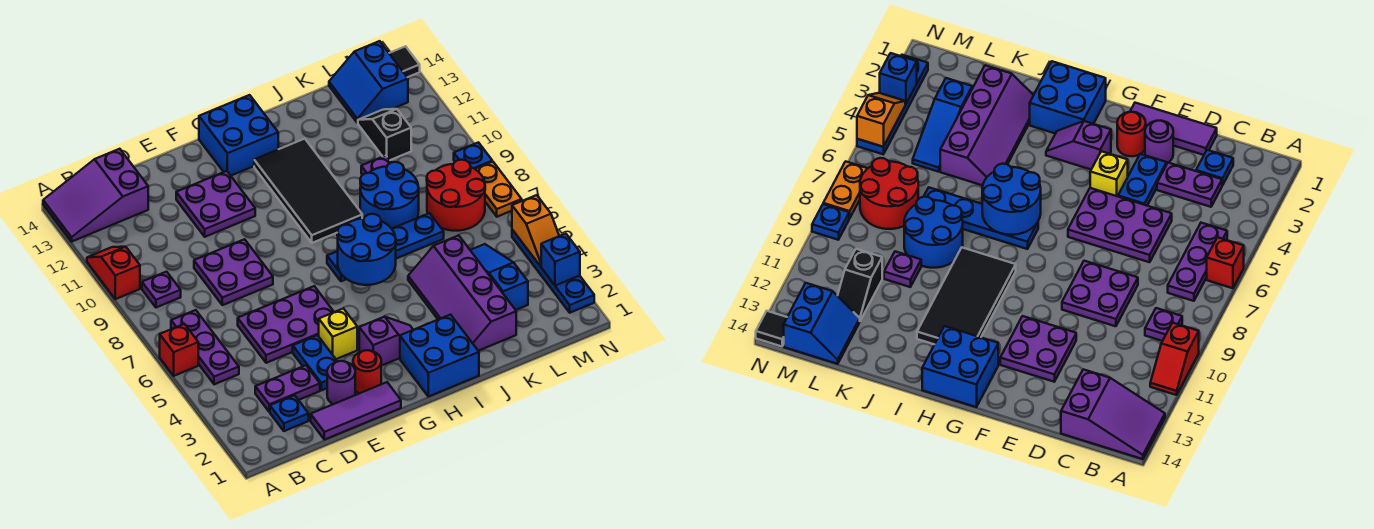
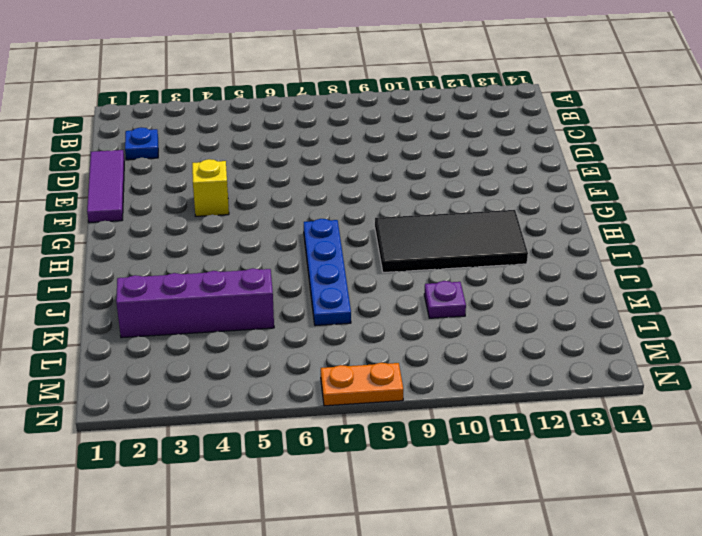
none -> red 1x1 brick [160,324,198,376]
none -> red 1x2 slope [87,247,140,299]
none -> purple 2x3 slope [43,149,148,241]
none -> purple 1x3 plate [171,310,239,384]

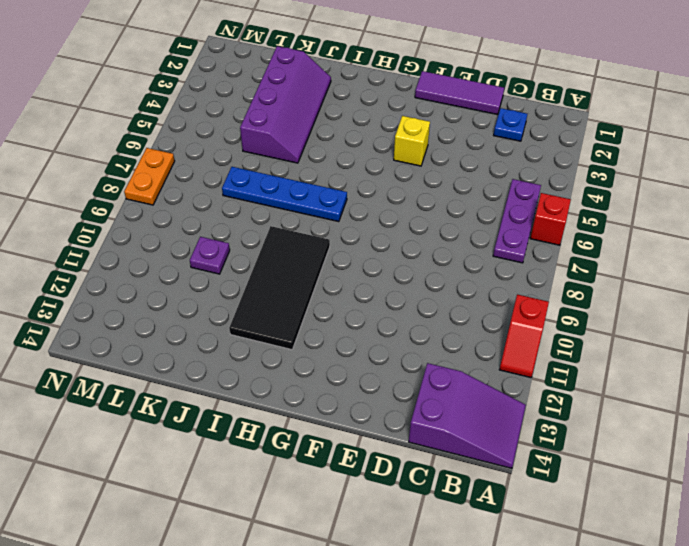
none -> purple 1x1 plate [142,272,181,308]
none -> purple 1x2 plate [255,365,320,412]
none -> purple 2x3 plate [238,286,334,363]
none -> purple 2x2 plate [194,239,273,305]

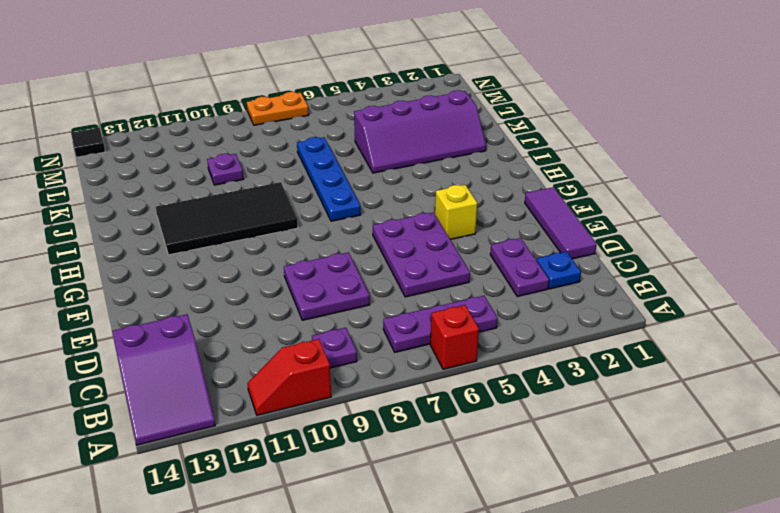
none -> purple 1x1 round brick [327,361,355,404]
none -> blue 1x2 plate [293,335,338,390]
none -> purple 2x2 plate [176,171,255,237]
none -> red 1x1 round brick [353,350,381,393]

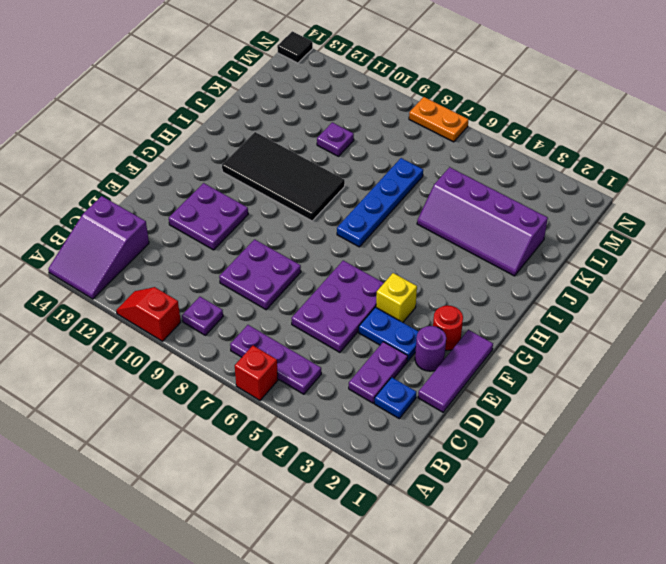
none -> purple 1x2 slope [359,317,413,366]
none -> blue 2x2 brick [199,95,278,175]
none -> blue 2x2 brick [400,315,479,397]
none -> blue 2x2 round brick [360,162,419,229]

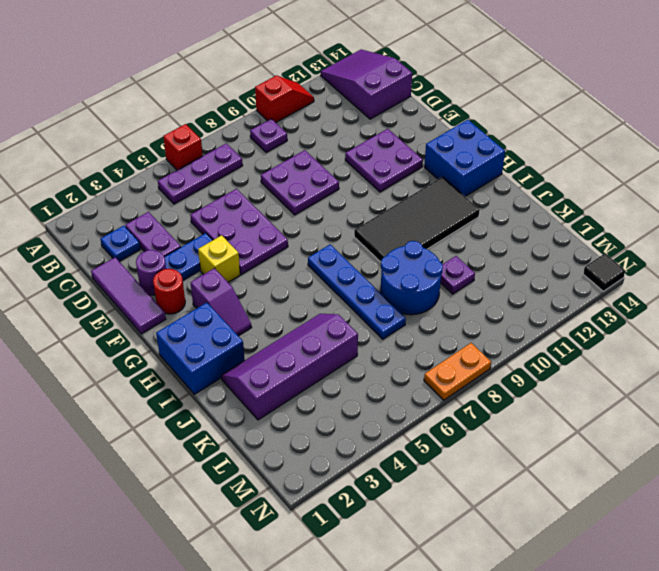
none -> blue 1x3 slope [470,244,528,310]
none -> red 2x2 round brick [427,160,485,231]
none -> black 1x2 slope [358,109,411,160]
none -> blue 2x2 slope [329,41,408,123]

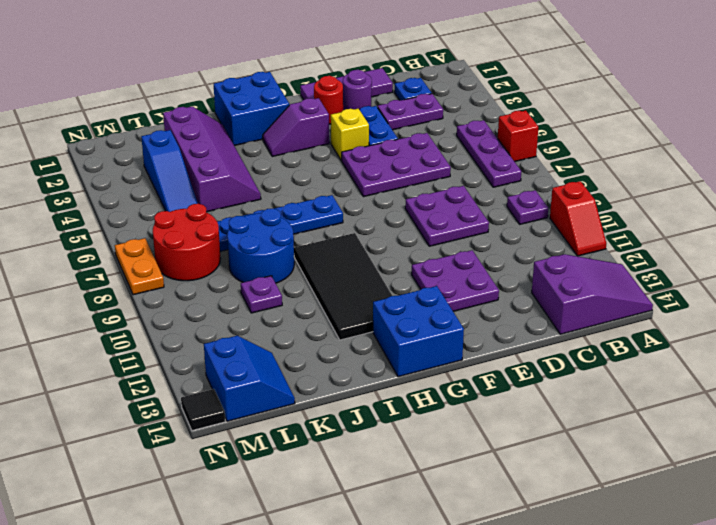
none -> black 1x2 slope [358,109,411,160]
none -> blue 1x4 plate [512,230,594,313]
none -> blue 1x1 plate [454,142,492,169]
none -> blue 2x2 round brick [337,214,396,285]

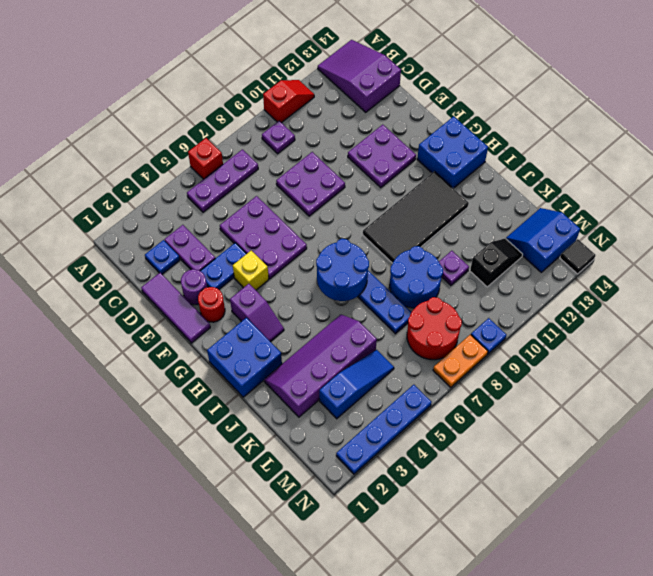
none -> blue 1x1 brick [541,234,580,286]
none -> orange 1x2 slope [512,195,559,266]

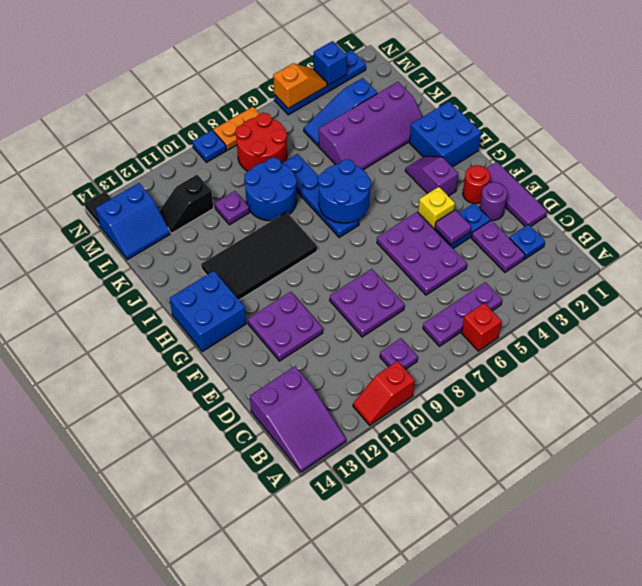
purple 1x1 tile [435,210,471,244] -> none

